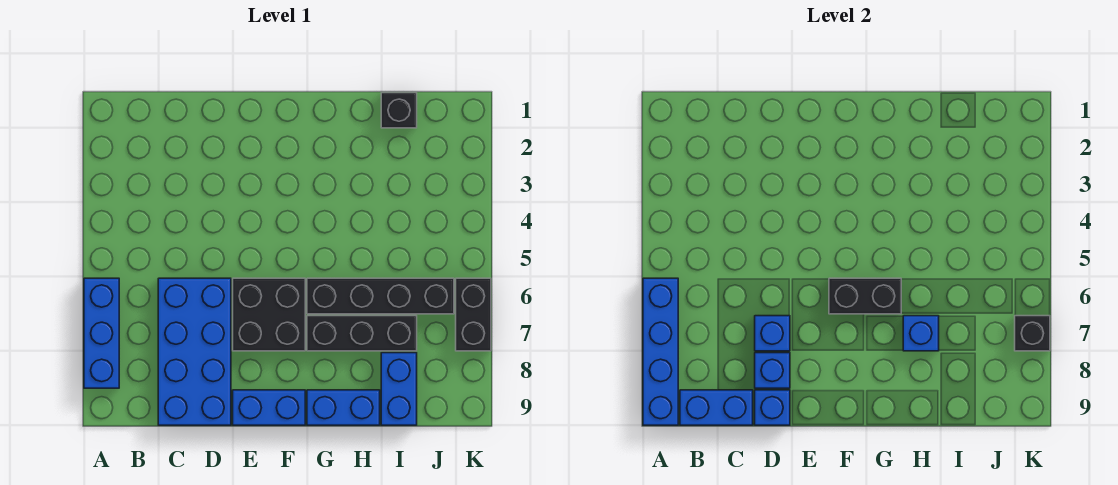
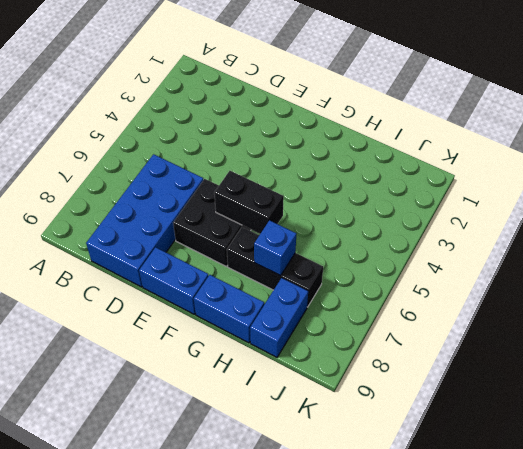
none -> blue 1x3 brick [84,278,119,388]
none -> black 1x4 brick [307,278,454,314]
none -> black 1x1 brick [381,93,417,128]

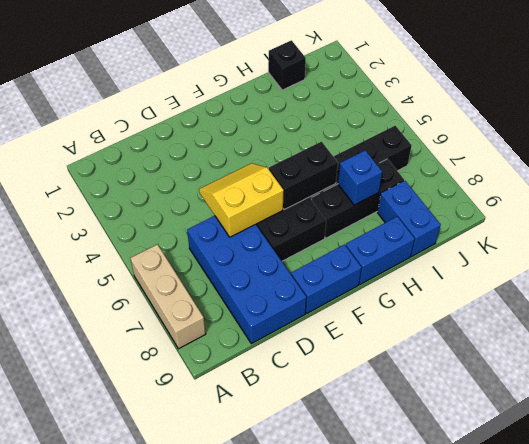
tan 1x3 brick [130,244,206,349] -> blue 1x3 brick [84,278,119,388]
yellow 2x2 slope [199,163,284,237] -> none
none -> black 1x2 brick [456,278,491,351]
none -> blue 1x4 brick [643,278,678,425]
none -> blue 1x2 brick [680,390,753,425]

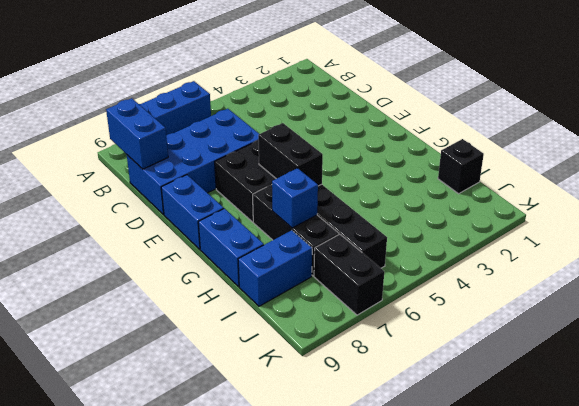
black 1x2 brick [314,234,384,315] -> black 1x2 brick turned to [456,278,491,351]
none -> blue 1x4 brick [643,278,678,425]
none -> blue 1x1 brick [755,316,790,351]
none -> blue 1x1 brick [755,353,790,388]

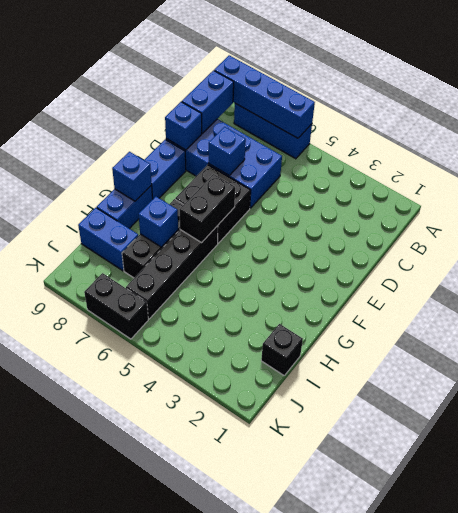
blue 1x1 brick [112,152,152,201] -> blue 1x1 brick moved to [755,353,790,388]
none -> black 1x1 brick [1015,316,1050,351]

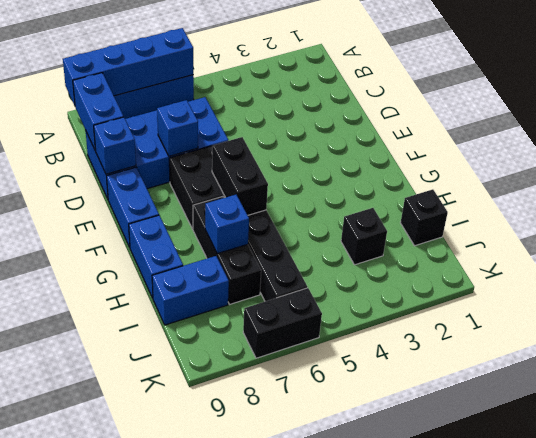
black 1x1 brick [341,208,387,265] -> black 1x1 brick moved to [1015,316,1050,351]
none -> blue 1x1 brick [755,353,790,388]

